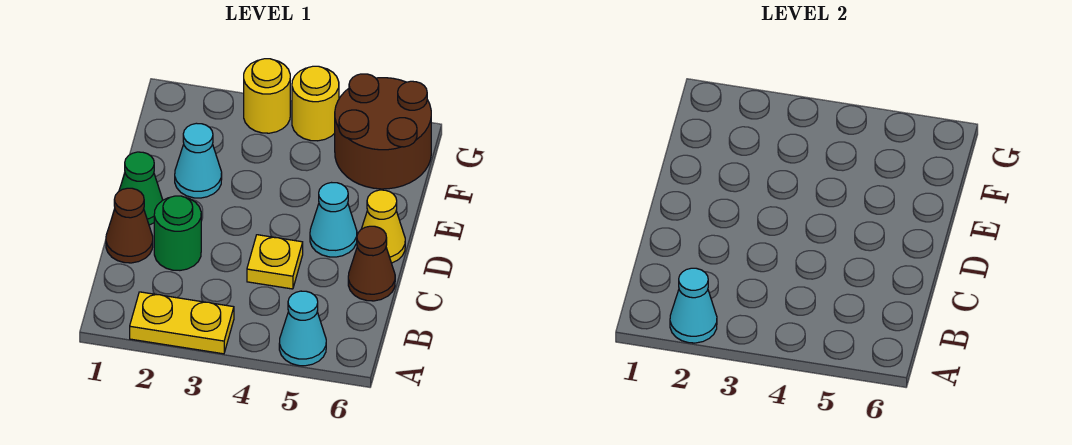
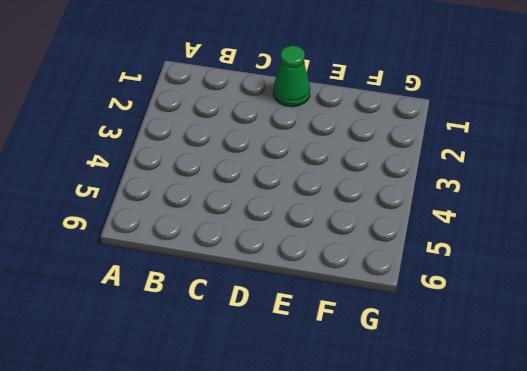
none -> yellow 1x2 plate [130,292,234,354]
none -> cyan 1x1 cone [279,291,326,366]
none -> brown 1x1 cone [106,188,153,263]

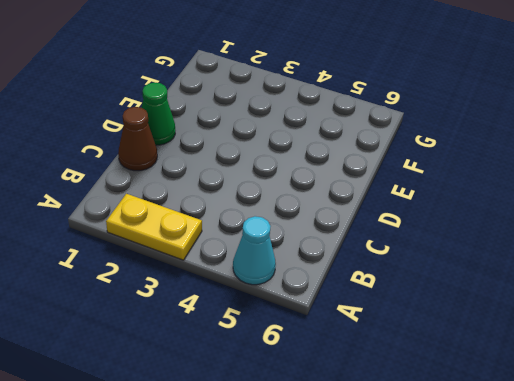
none -> green 1x1 round brick [154,196,201,270]
none -> yellow 1x1 plate [247,235,303,289]
none -> brown 1x1 cone [348,226,395,301]

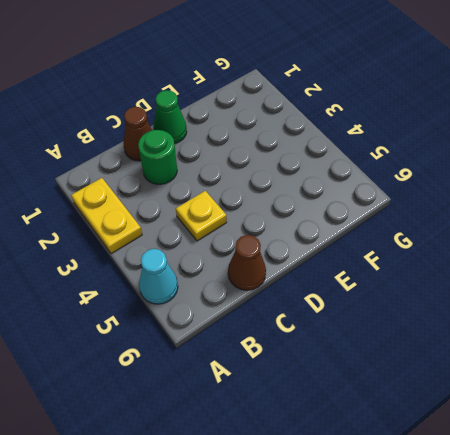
none -> cyan 1x1 cone [310,183,357,257]
none -> yellow 1x1 cone [362,190,405,263]
none -> cyan 1x1 cone [175,123,222,198]

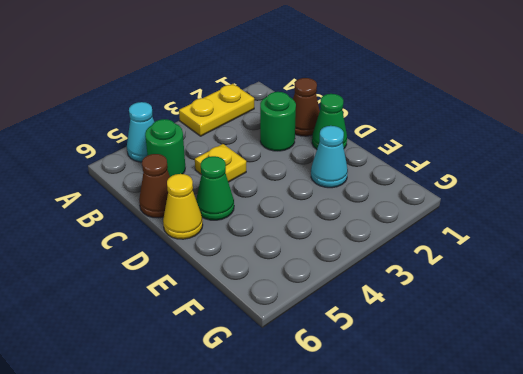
green 1x1 round brick [145,119,185,177] -> none
green 1x1 cone [196,156,234,220] -> cyan 1x1 cone [310,183,357,257]
none -> brown 2x2 round brick [335,74,431,189]
none -> yellow 1x1 round brick [244,59,290,133]
none -> yellow 1x1 round brick [292,66,339,141]

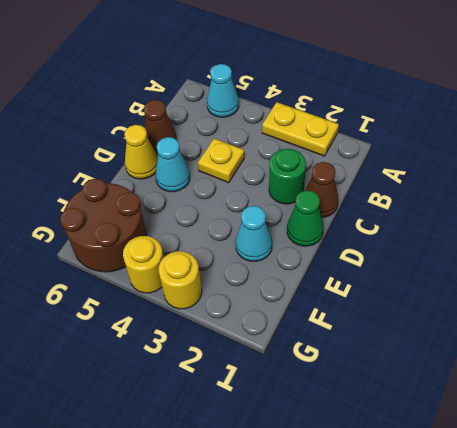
none -> cyan 1x1 cone [670,268,717,343]

